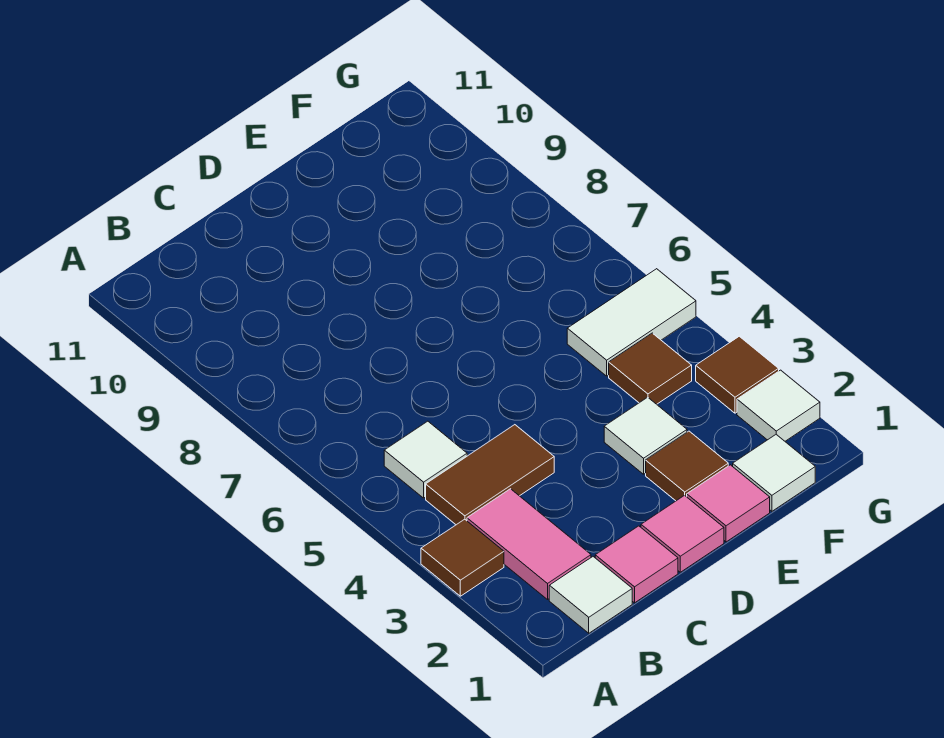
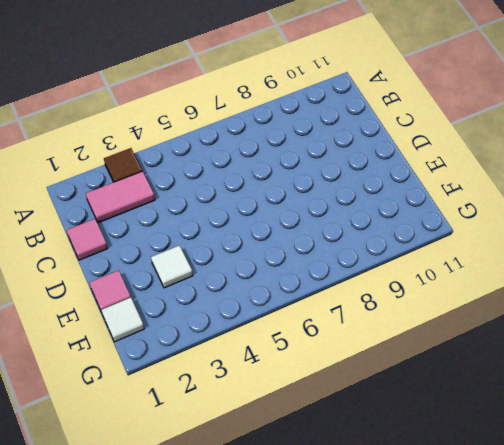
none -> white 1x1 tile [549,557,632,633]
none -> brown 1x2 tile [426,425,554,525]
none -> white 1x1 tile [384,421,467,498]

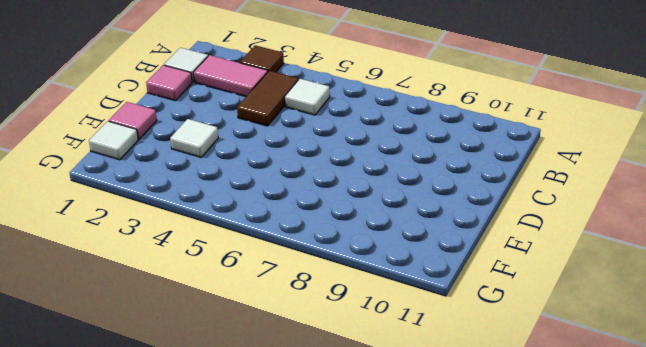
none -> pink 1x1 tile [641,495,724,572]
none -> brown 1x1 tile [646,431,728,501]
none -> brown 1x1 tile [609,333,692,404]

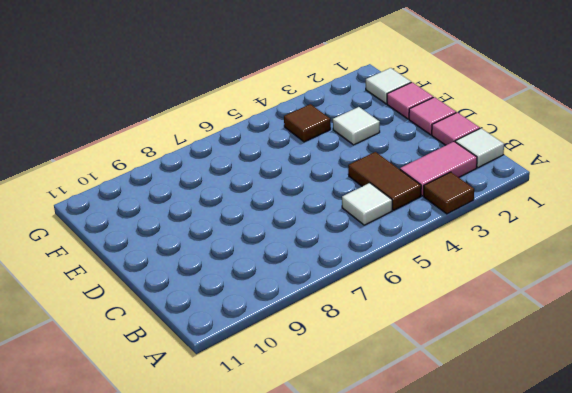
none -> brown 1x1 tile [646,431,728,501]
none -> white 1x2 tile [567,269,696,376]
none -> white 1x1 tile [737,370,820,441]

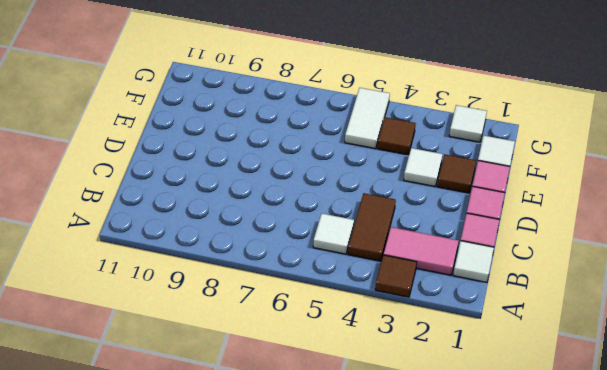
none -> brown 1x1 tile [696,336,779,413]

